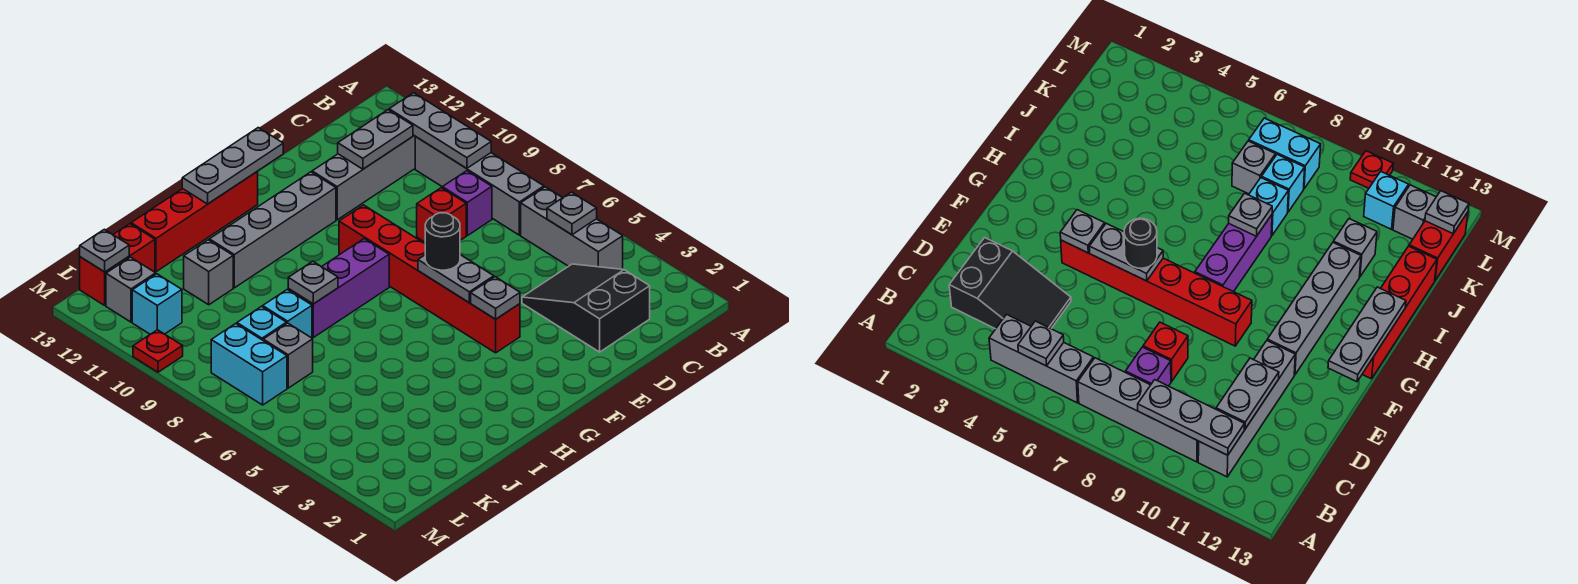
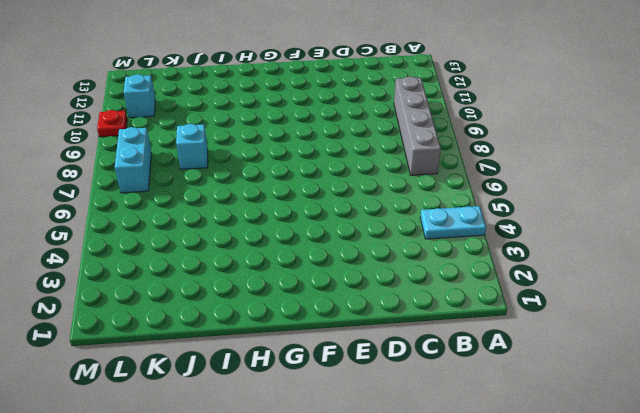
cyan 1x2 plate [420,206,486,239] -> grey 1x3 brick [521,187,623,269]
none -> grey 1x4 brick [312,135,416,220]
none -> black 2x3 slope [522,264,650,352]
none -> purple 1x1 brick [442,171,492,236]

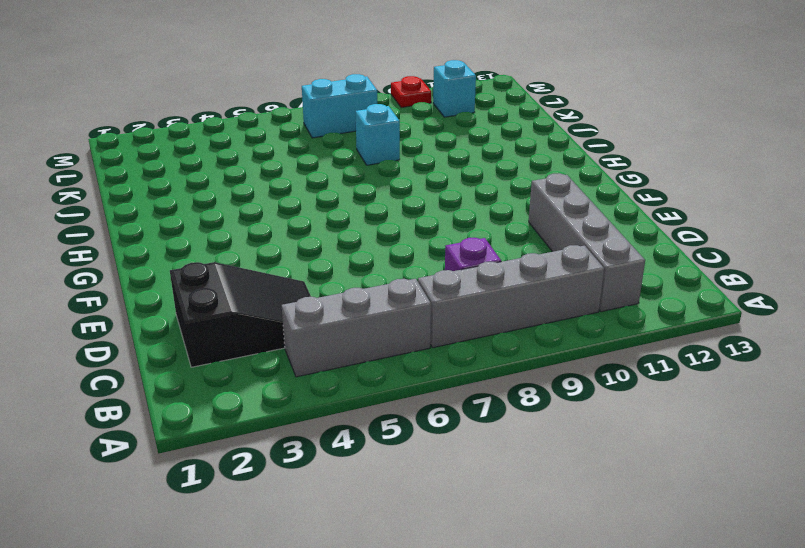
none -> red 1x1 brick [417,188,466,242]
none -> red 1x6 brick [339,205,520,353]
none -> grey 1x4 brick [209,172,336,288]

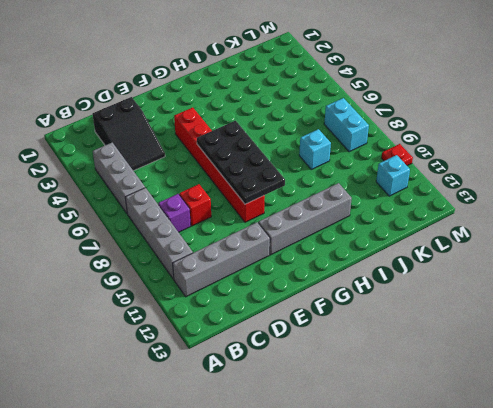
black 2x4 plate [197,121,285,204] -> grey 1x2 plate [418,255,494,303]
none -> purple 1x3 brick [288,239,389,337]
none -> red 1x4 brick [131,171,258,272]
none -> grey 1x1 brick [184,240,233,305]

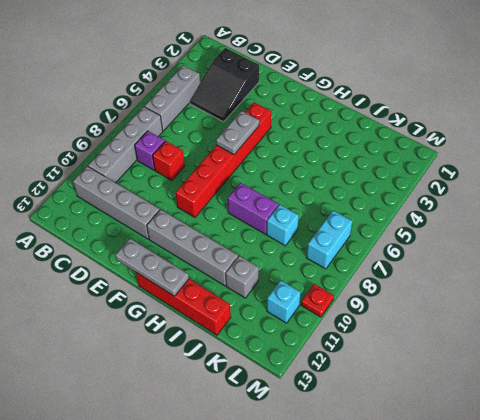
purple 1x2 brick [228,183,279,234] -> purple 1x3 brick [288,239,389,337]
none -> grey 1x1 brick [263,323,313,388]
none -> cyan 1x1 brick [237,307,286,340]
none -> red 1x2 brick [80,224,155,305]

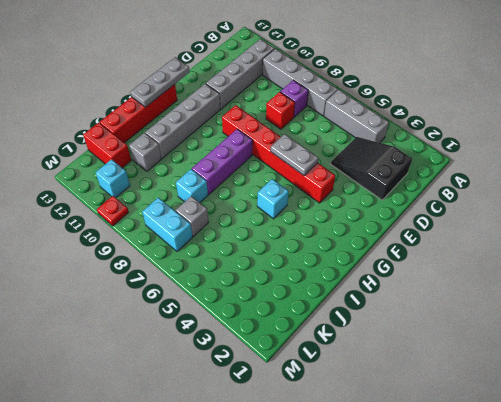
cyan 1x1 brick [257,179,289,219] -> cyan 1x1 brick moved to [237,307,286,340]
red 1x2 brick [83,123,131,168] -> red 1x2 brick turned to [80,224,155,305]
none -> grey 1x1 brick [106,257,156,322]
none -> grey 1x1 plate [547,192,597,235]
none -> grey 1x3 plate [389,93,491,169]

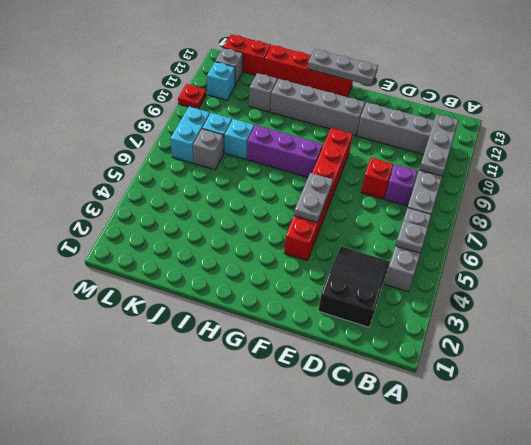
none -> grey 1x2 plate [338,110,413,169]
none -> grey 1x1 plate [471,277,520,319]
none -> grey 1x1 plate [288,261,338,304]

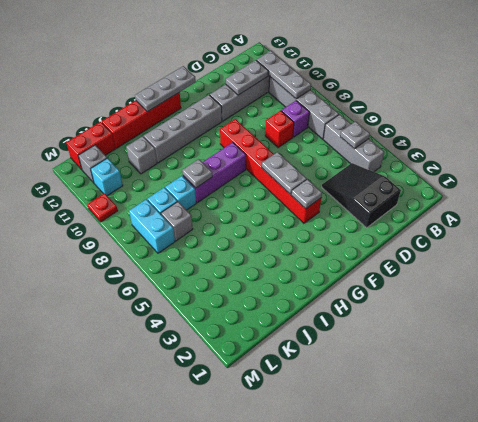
none -> grey 1x1 plate [80,229,129,272]
none -> black 1x1 round brick [425,213,460,270]

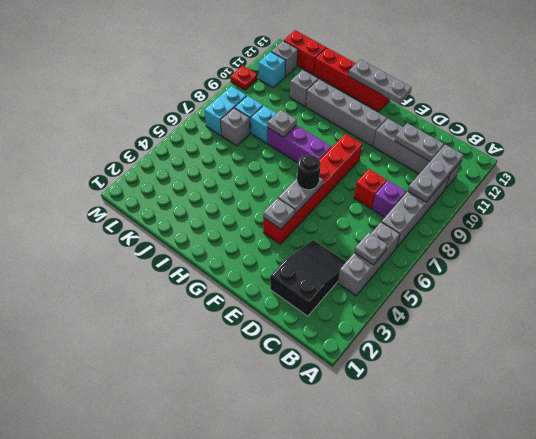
none -> grey 1x1 plate [80,229,129,272]

